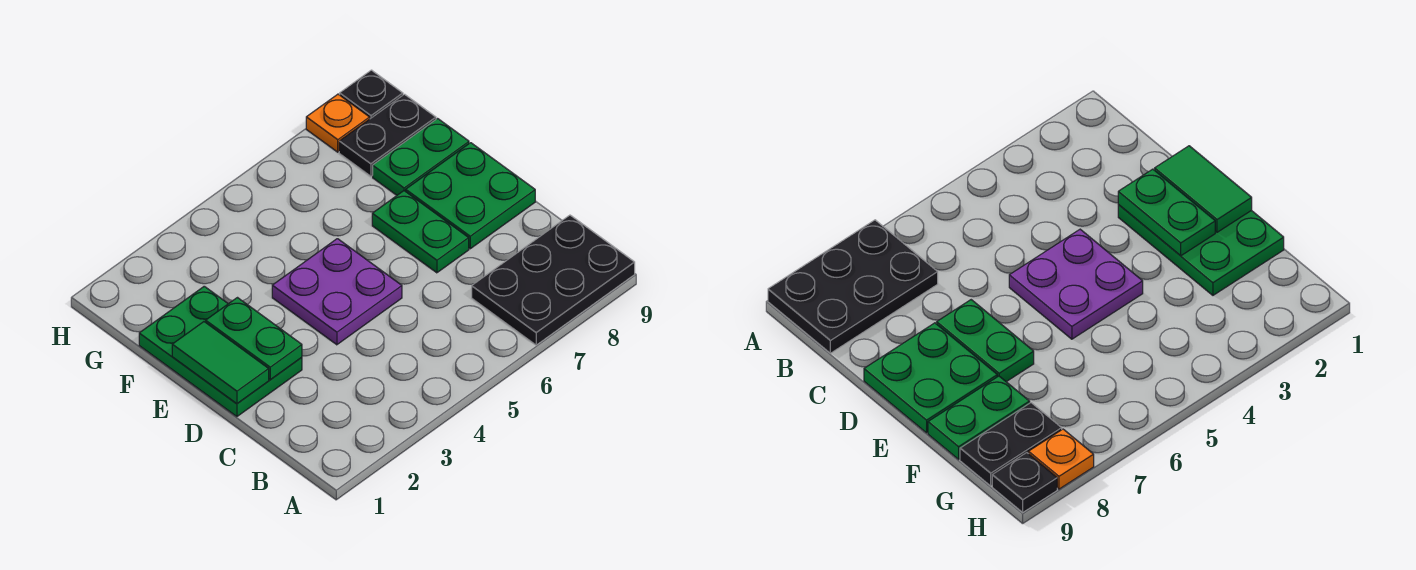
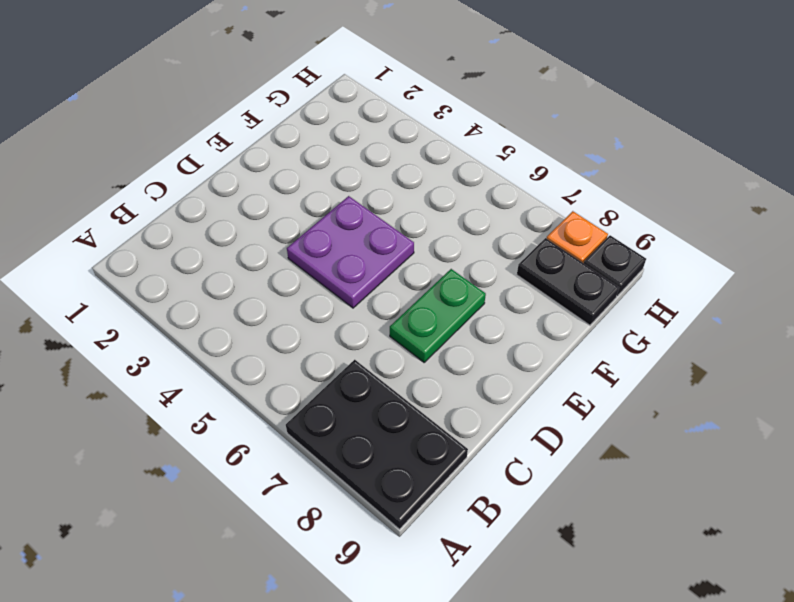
none -> green 2x3 plate [139,286,302,417]
none -> green 2x2 plate [406,143,535,249]

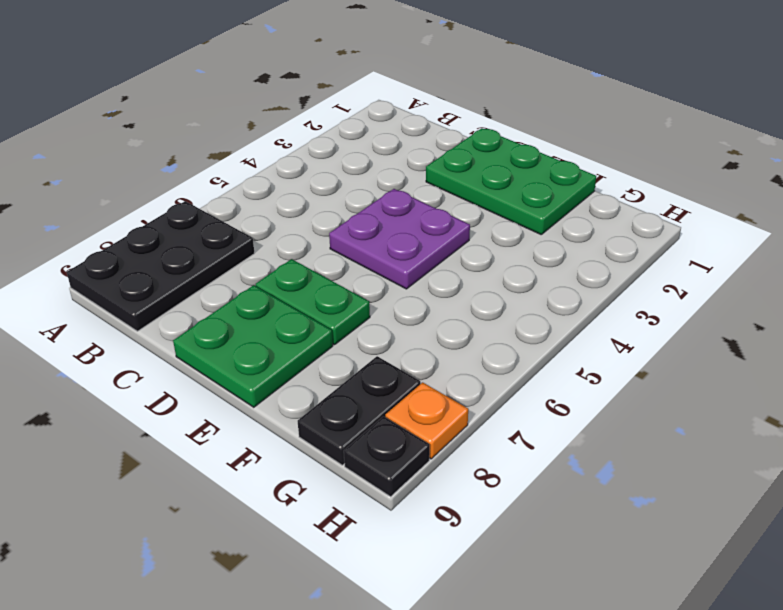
none -> green 1x2 plate [373,119,469,195]
none -> green 1x2 tile [172,322,269,404]

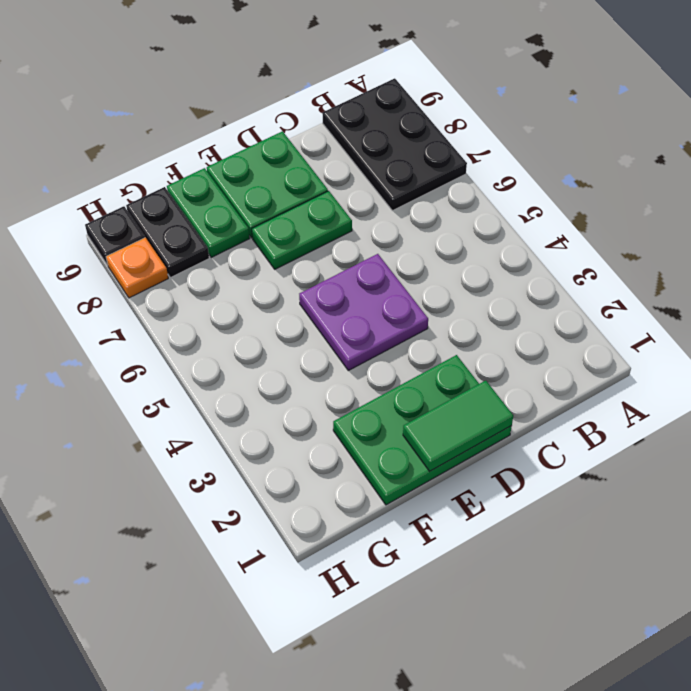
none -> green 1x2 plate [206,298,302,380]

